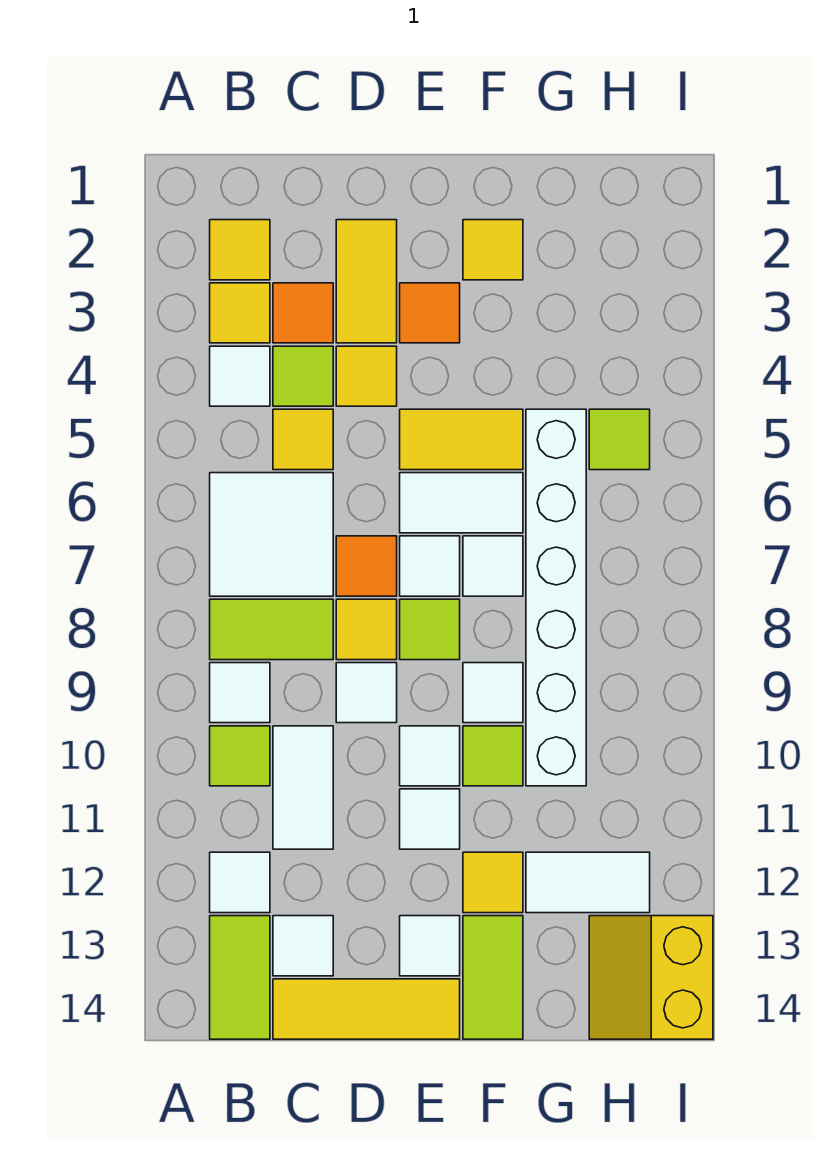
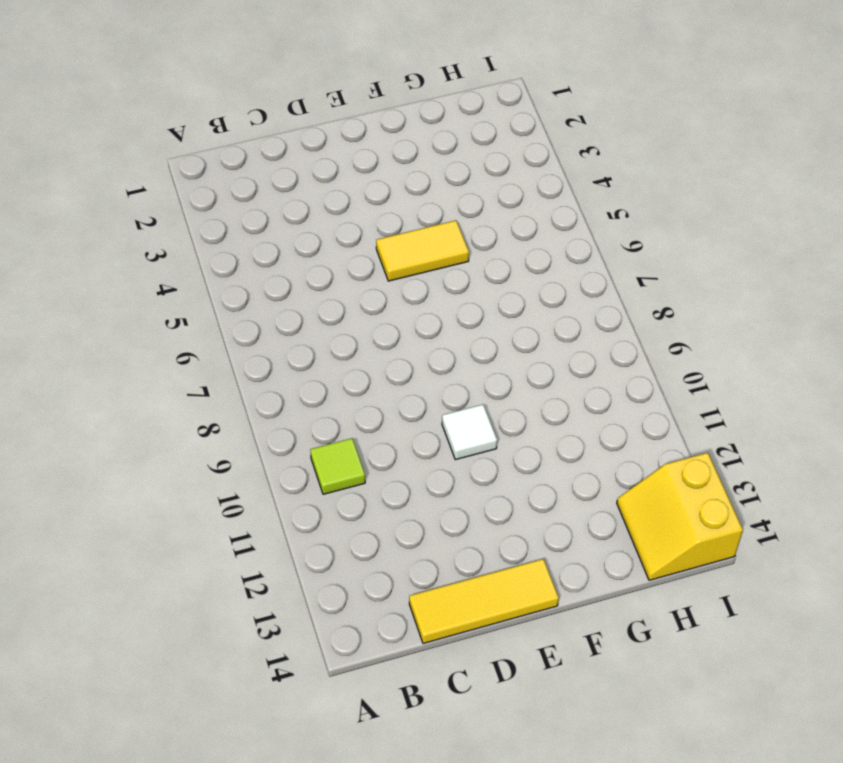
none -> yellow 1x1 tile [210,220,270,280]
none -> yellow 1x1 tile [210,283,270,343]
none -> white 1x1 tile [210,346,270,406]
none -> white 2x2 tile [210,473,333,596]

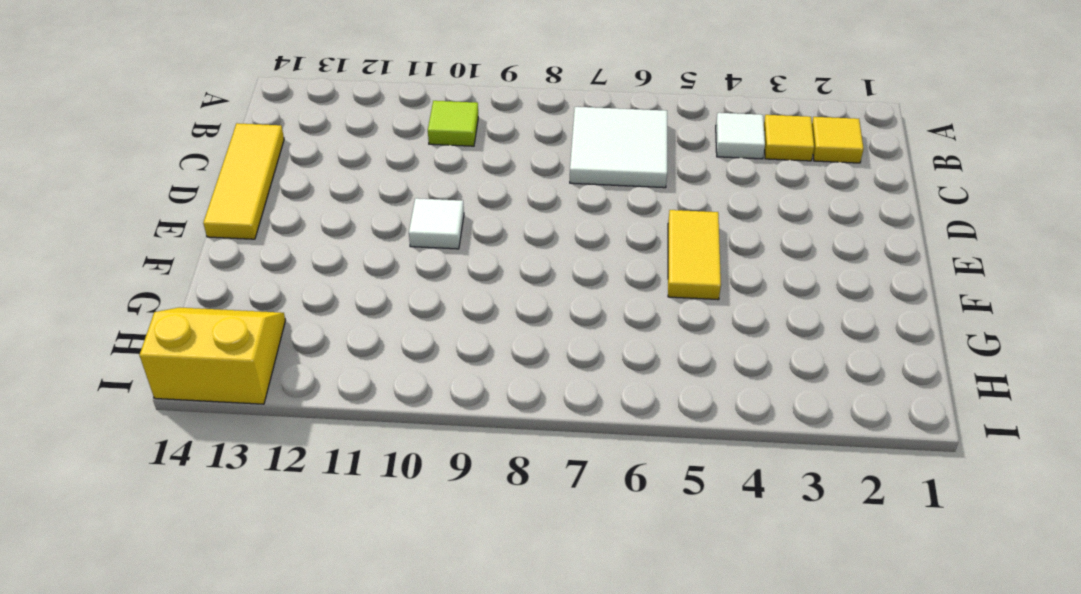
none -> lime 1x2 tile [210,599,333,660]
none -> white 1x1 tile [210,663,270,723]
none -> white 1x1 tile [210,852,270,913]
none -> lime 1x2 tile [210,916,270,1039]

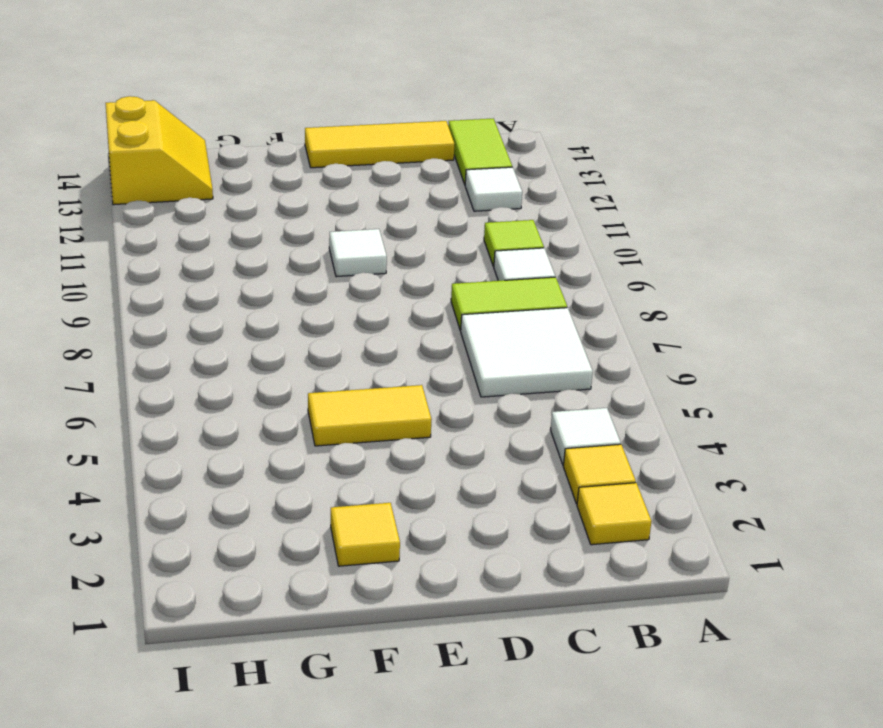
none -> orange 1x1 tile [273,283,333,343]
none -> lime 1x1 tile [273,346,333,406]
none -> yellow 1x1 tile [273,409,333,470]
none -> white 1x2 tile [273,726,333,849]

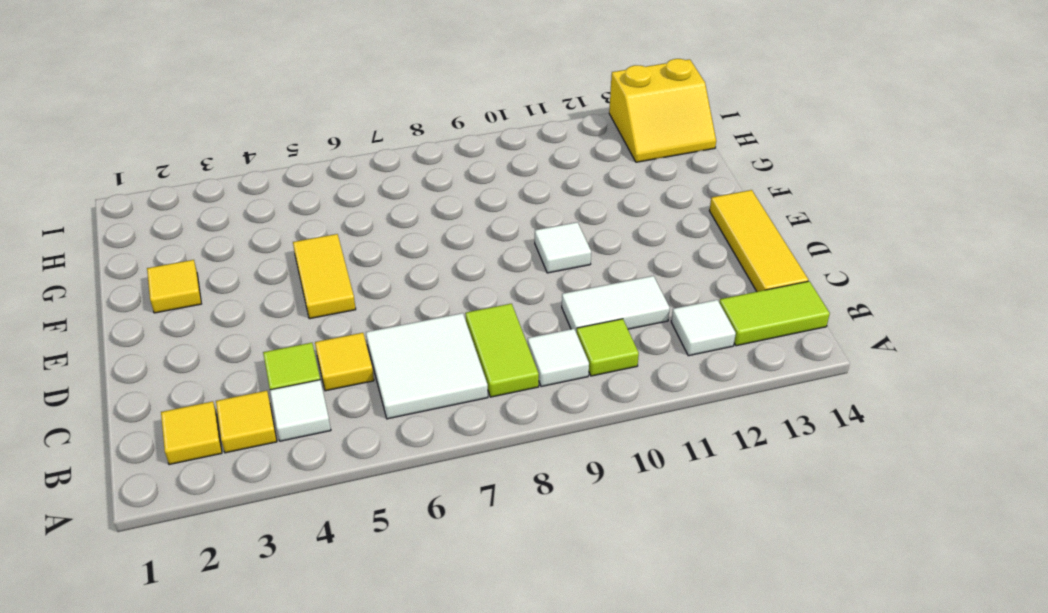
none -> orange 1x1 tile [273,283,333,343]
none -> white 1x1 tile [273,916,333,976]
none -> yellow 1x2 tile [336,220,397,343]
none -> yellow 1x1 tile [336,346,397,406]

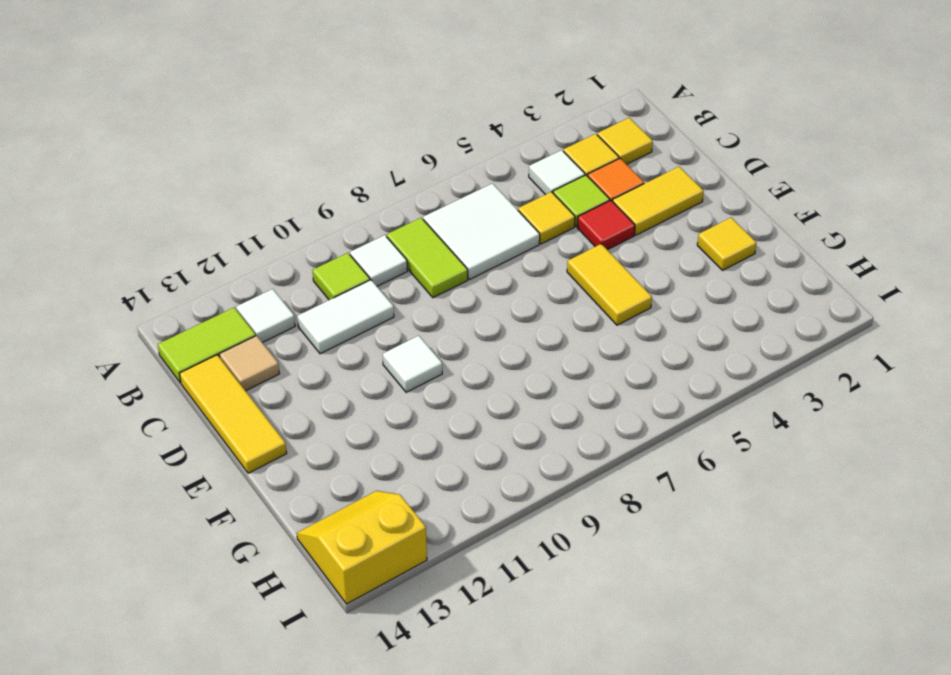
tan 1x1 tile [219,336,279,391] -> white 1x1 tile [273,916,333,976]
red 1x1 tile [577,200,635,250] -> yellow 1x1 tile [336,346,397,406]
none -> orange 1x1 tile [336,536,397,596]
none -> yellow 1x1 tile [336,599,397,660]
none -> white 1x1 tile [336,663,397,723]
none -> orange 1x1 tile [400,283,460,343]

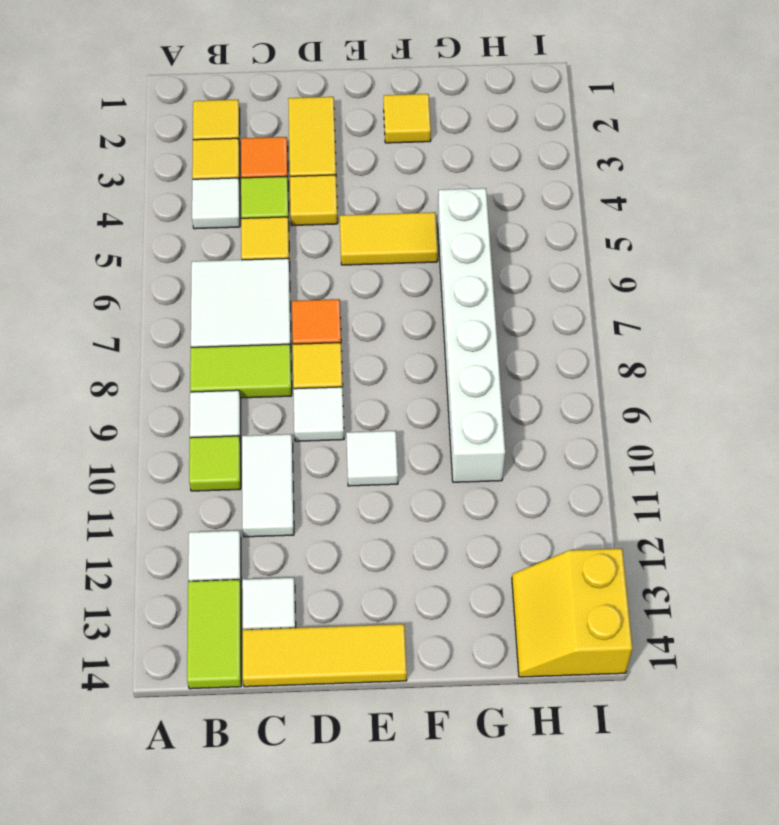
none -> orange 1x1 tile [400,283,460,343]
none -> white 1x2 tile [400,473,523,533]
none -> white 1x1 tile [400,536,460,596]
none -> lime 1x1 tile [400,599,460,660]

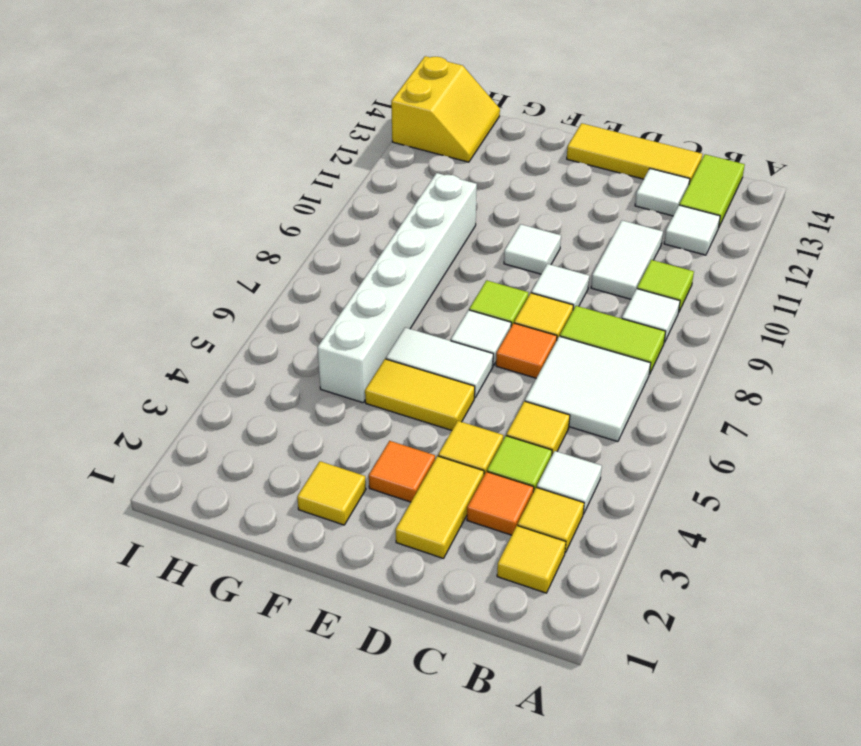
none -> white 1x1 tile [400,789,460,849]
none -> white 1x1 tile [400,916,460,976]
none -> white 1x1 tile [463,536,523,596]
none -> white 1x1 tile [463,663,523,723]

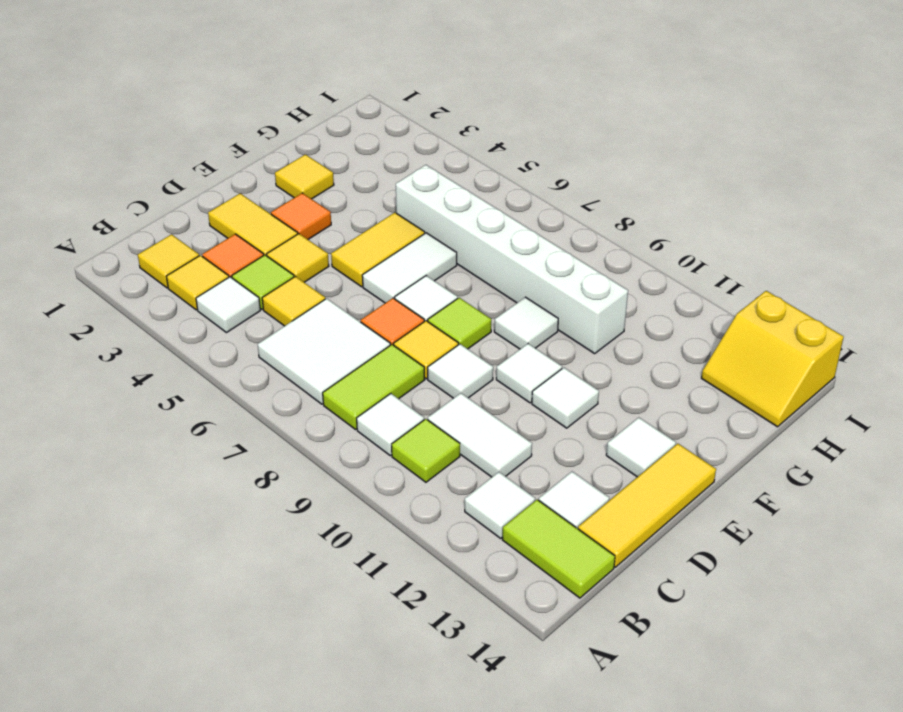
none -> white 1x1 tile [463,536,523,596]
none -> lime 1x1 tile [463,726,523,786]
none -> yellow 1x1 tile [463,852,523,913]
none -> lime 1x2 tile [463,916,523,1039]

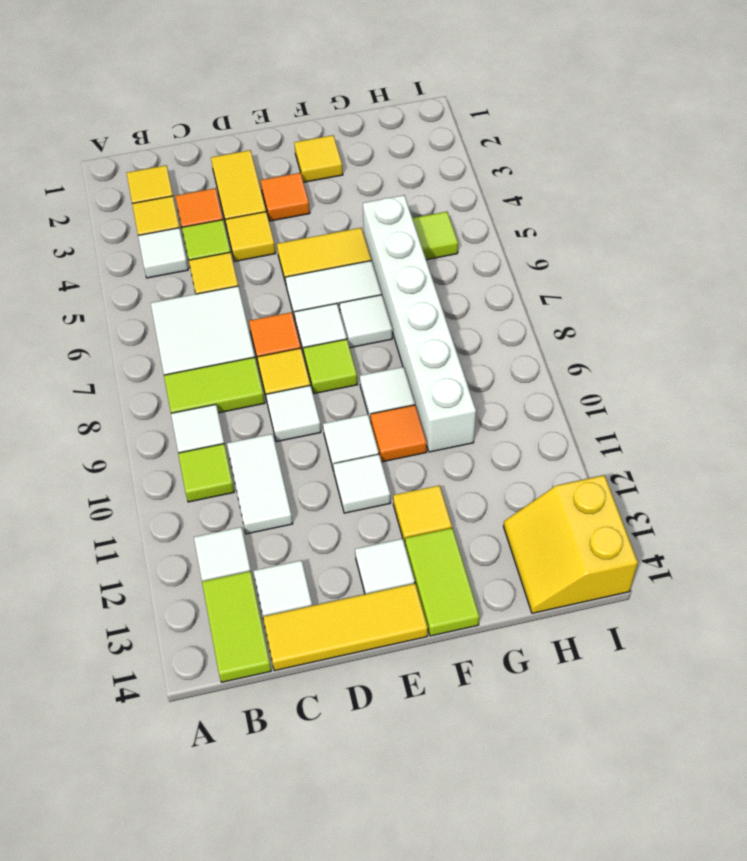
orange 1x1 tile [371,405,427,462] -> lime 1x1 tile [463,726,523,786]
none -> white 1x2 tile [526,852,650,913]

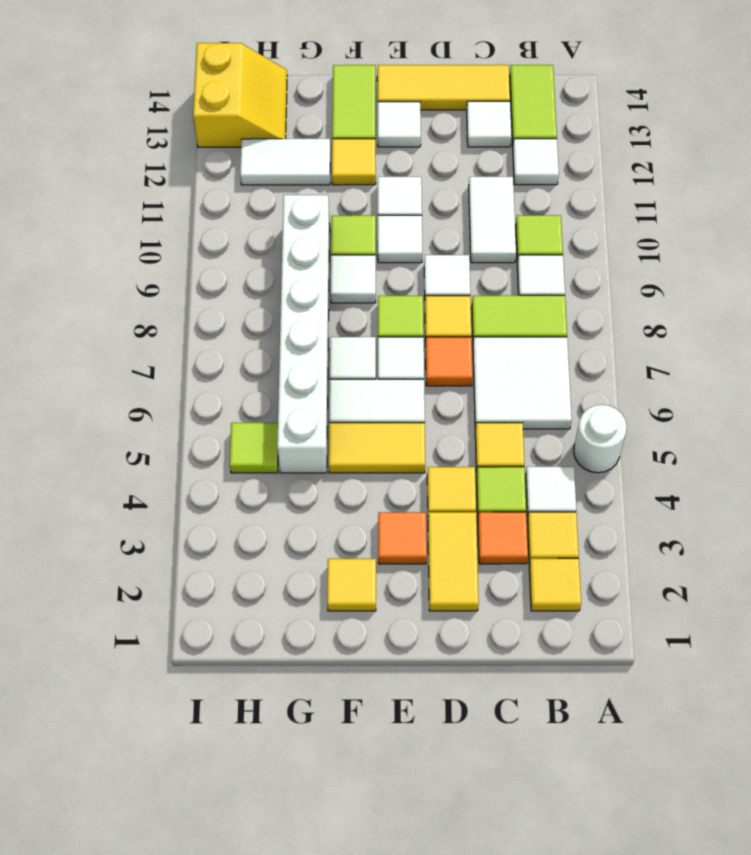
white 1x1 round brick [574,405,627,473] -> none

